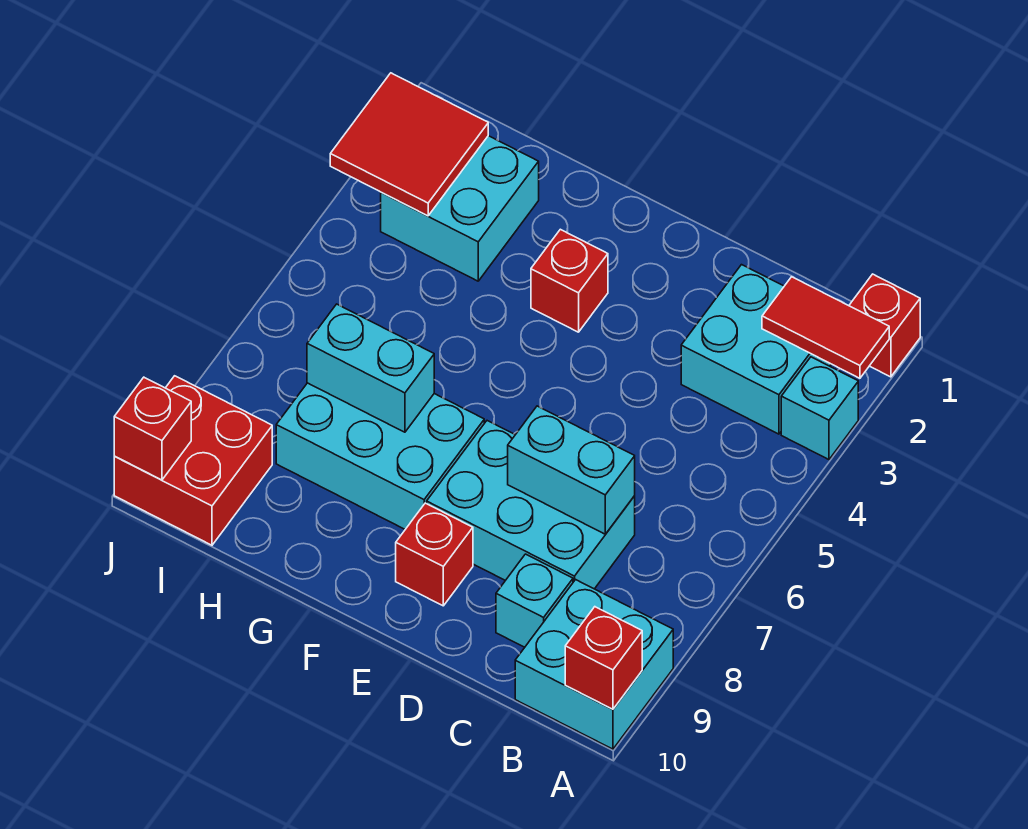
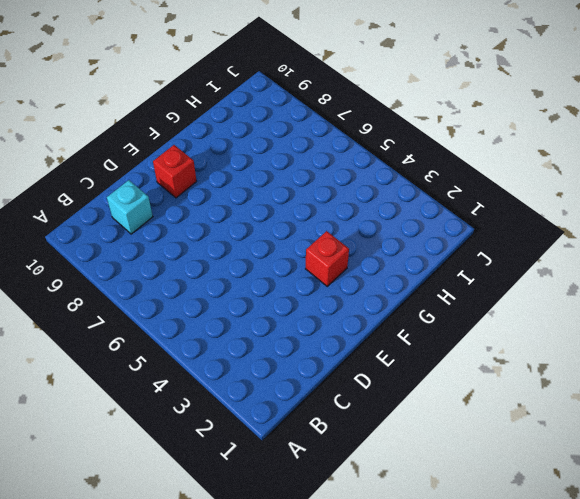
none -> red 1x1 brick [849,274,920,377]
none -> cyan 1x1 brick [781,357,858,460]
none -> cyan 2x2 brick [515,580,673,749]

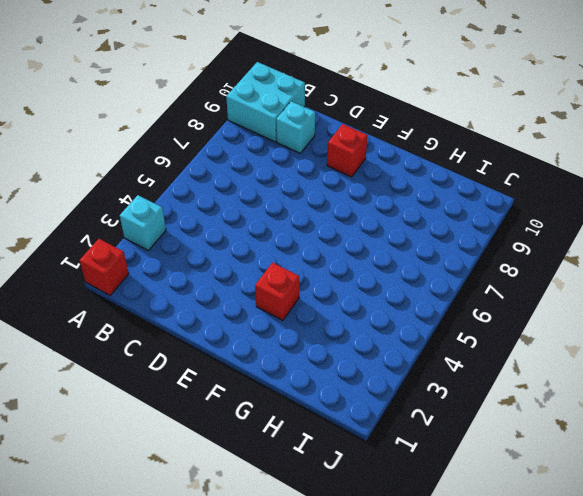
none -> cyan 2x2 brick [681,265,831,434]
none -> cyan 2x3 brick [427,421,635,589]
none -> cyan 2x3 brick [276,383,484,529]

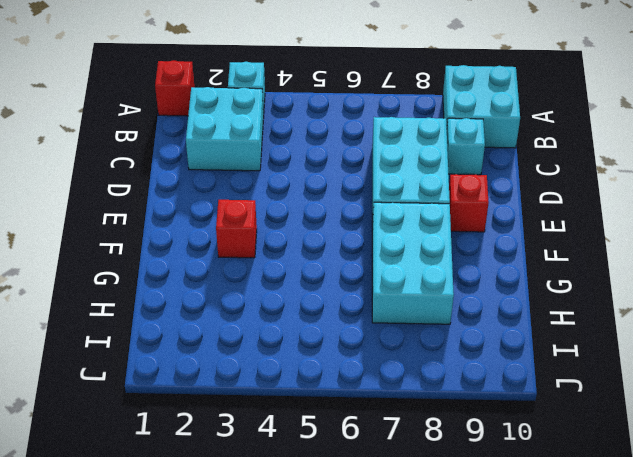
none -> cyan 2x2 brick [381,136,539,281]
none -> red 2x2 brick [114,376,272,545]
none -> red 1x2 tile [762,277,889,378]

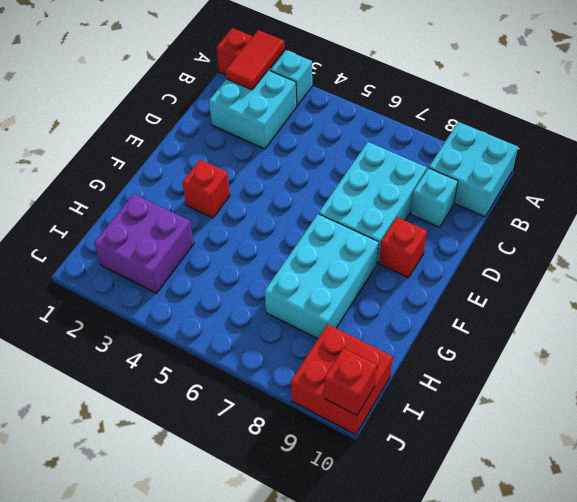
purple 2x2 brick [94,194,194,293] -> cyan 2x2 brick [381,136,539,281]
none -> red 1x1 brick [565,607,642,709]
none -> cyan 1x2 brick [508,406,635,534]
none -> cyan 1x2 brick [307,304,434,432]

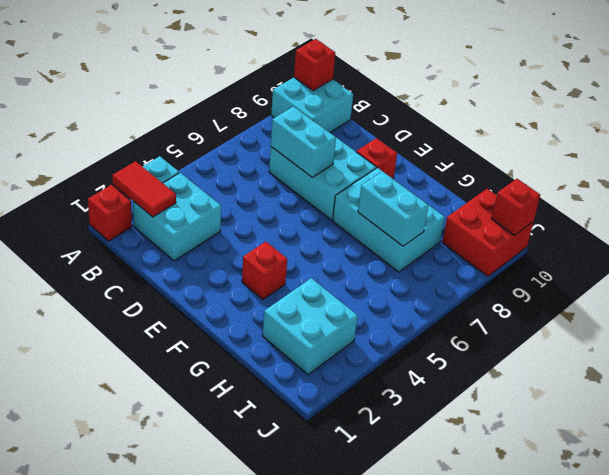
none -> cyan 1x1 brick [496,554,573,647]
none -> red 2x2 tile [330,73,488,216]

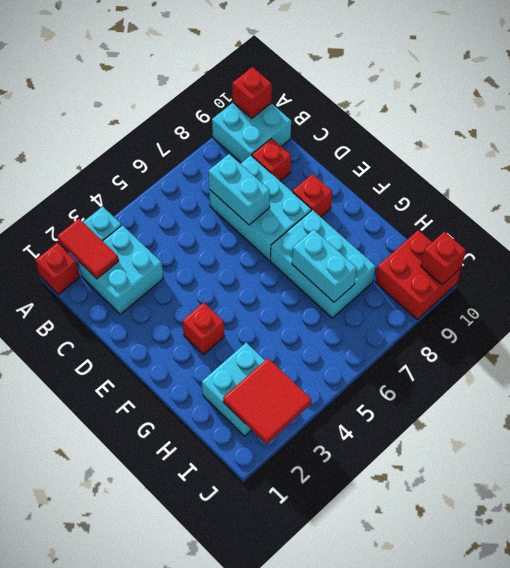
red 1x1 brick [252,138,291,181] -> cyan 1x1 brick [496,554,573,647]

